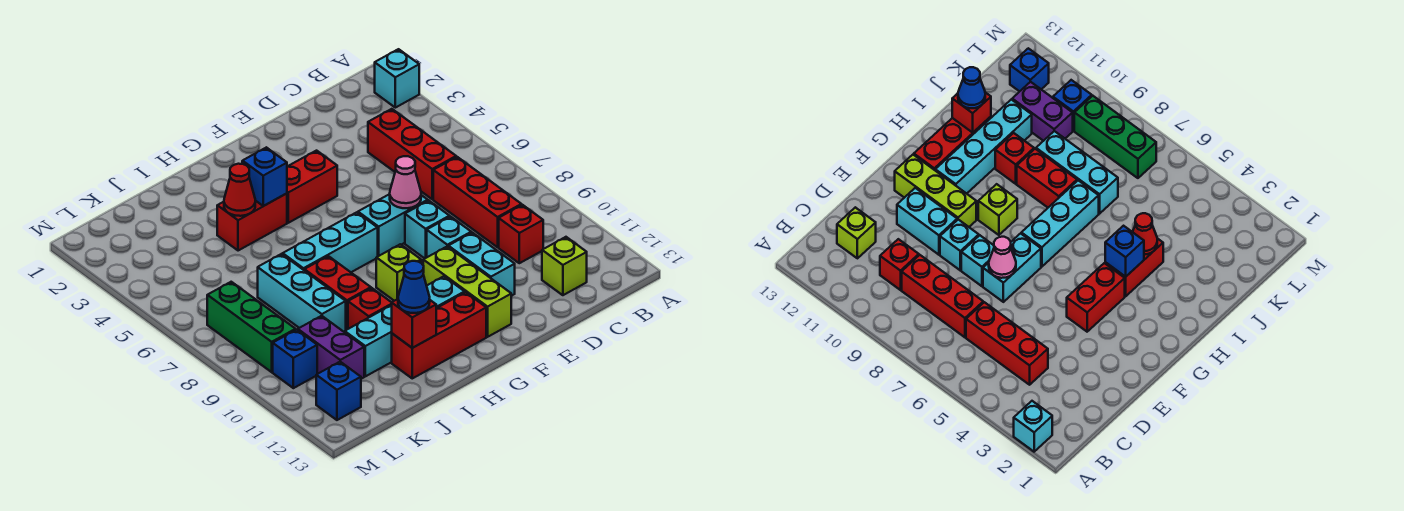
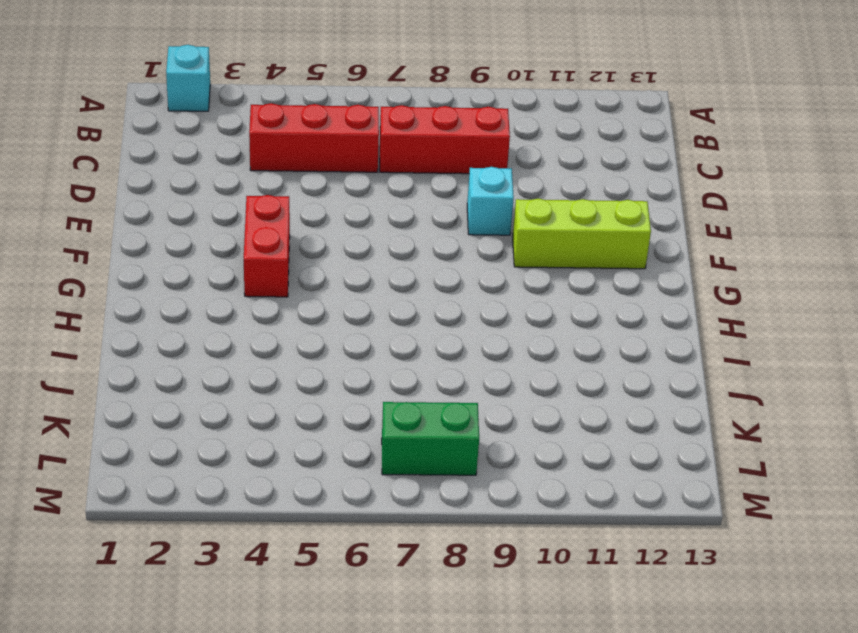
green 1x2 brick [382,402,479,475] -> green 1x3 brick [207,282,296,372]
none -> red 1x1 brick [499,205,543,263]
none -> lime 1x1 brick [542,237,587,295]
none -> cyan 1x2 brick [358,194,428,256]

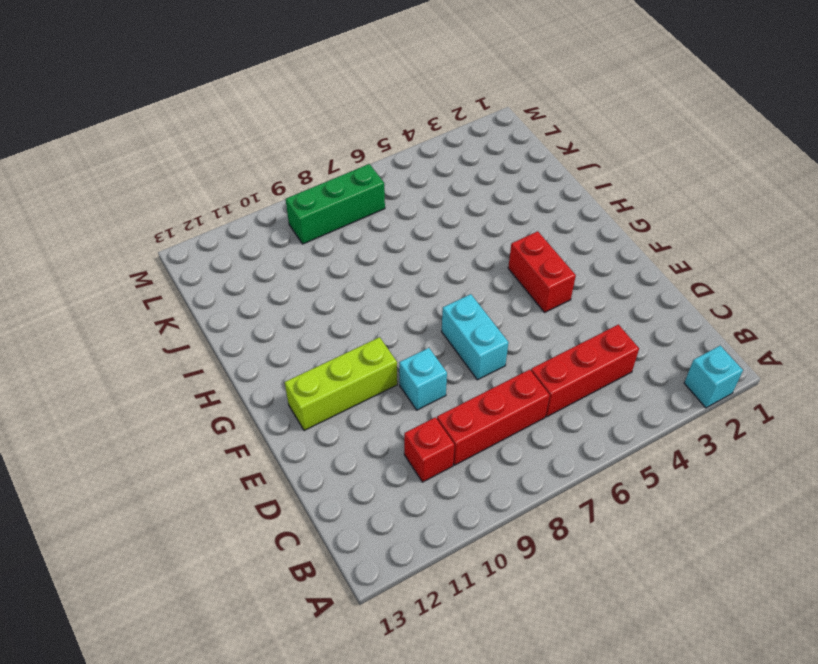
none -> lime 1x1 brick [542,237,587,295]
none -> cyan 1x1 brick [405,201,449,258]
none -> cyan 1x2 brick [448,233,515,296]

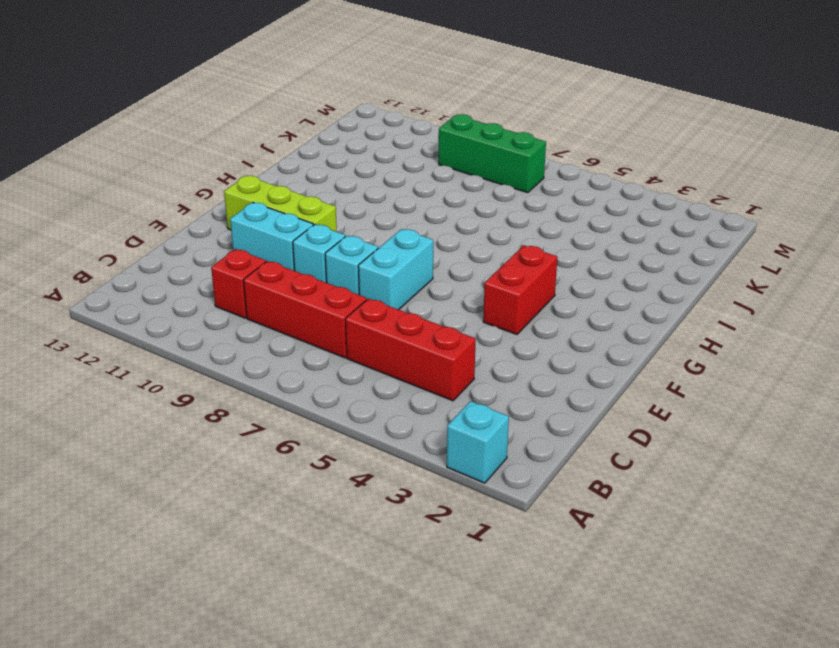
none -> lime 1x1 brick [542,237,587,295]
none -> cyan 1x3 brick [283,212,378,272]
none -> lime 1x1 brick [376,244,421,301]

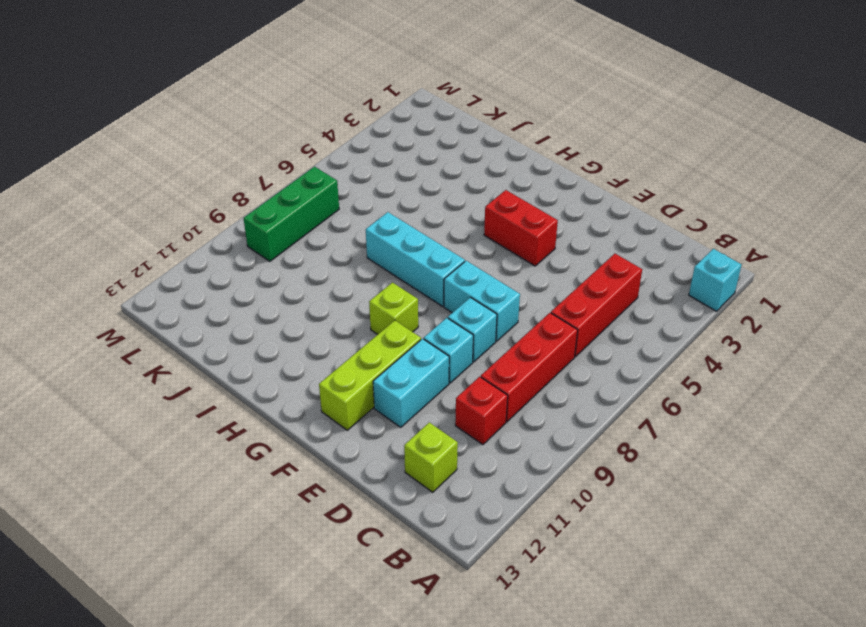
none -> cyan 1x4 brick [345,276,465,376]
none -> red 1x3 brick [392,292,486,378]
none -> red 1x2 brick [217,193,287,251]

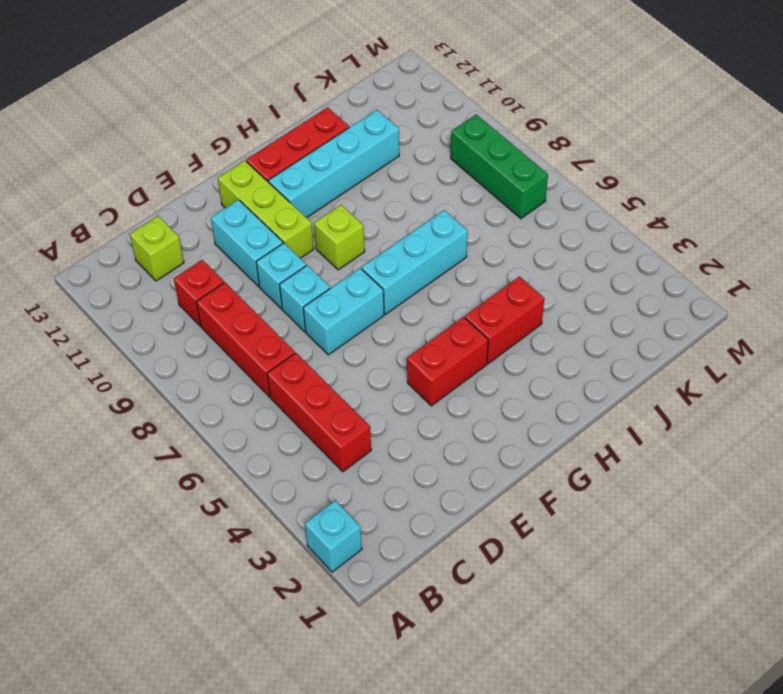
none -> red 1x2 brick [304,256,371,330]
none -> red 1x1 brick [348,288,392,329]
none -> cyan 1x3 brick [258,254,346,332]

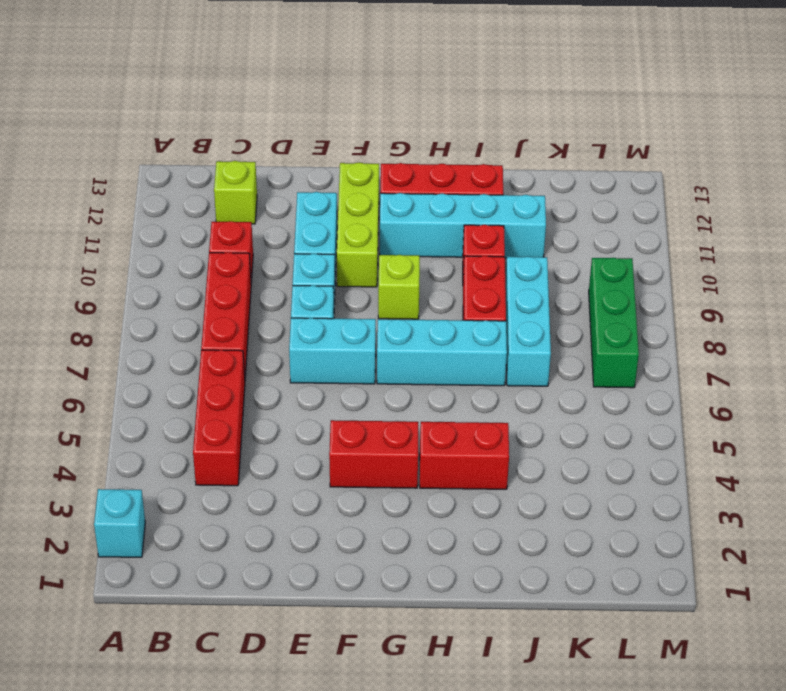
none -> purple 1x2 brick [298,316,364,379]
none -> blue 1x1 brick [273,330,317,388]
none -> blue 1x1 brick [316,362,361,420]

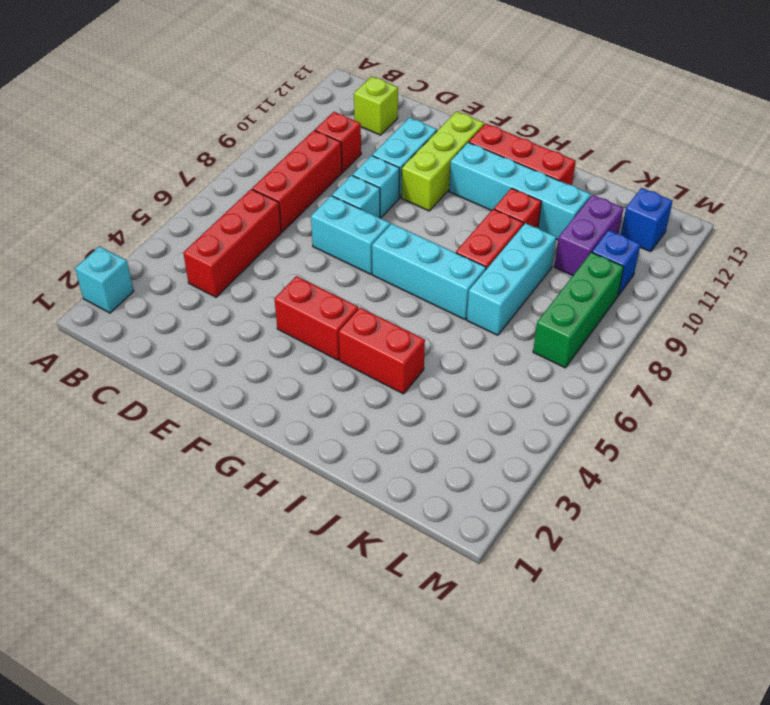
none -> lime 1x1 brick [376,244,421,301]
none -> pink 1x1 cone [390,156,421,208]
none -> blue 1x1 brick [242,147,287,206]

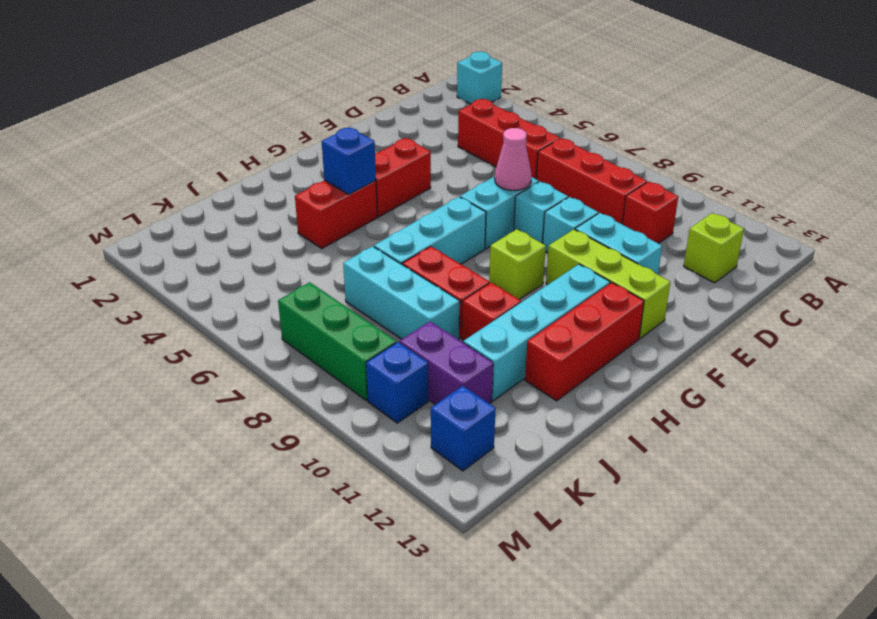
none -> red 1x1 cone [224,164,255,216]
none -> red 1x1 brick [392,299,436,348]
none -> blue 1x1 cone [398,261,430,313]

